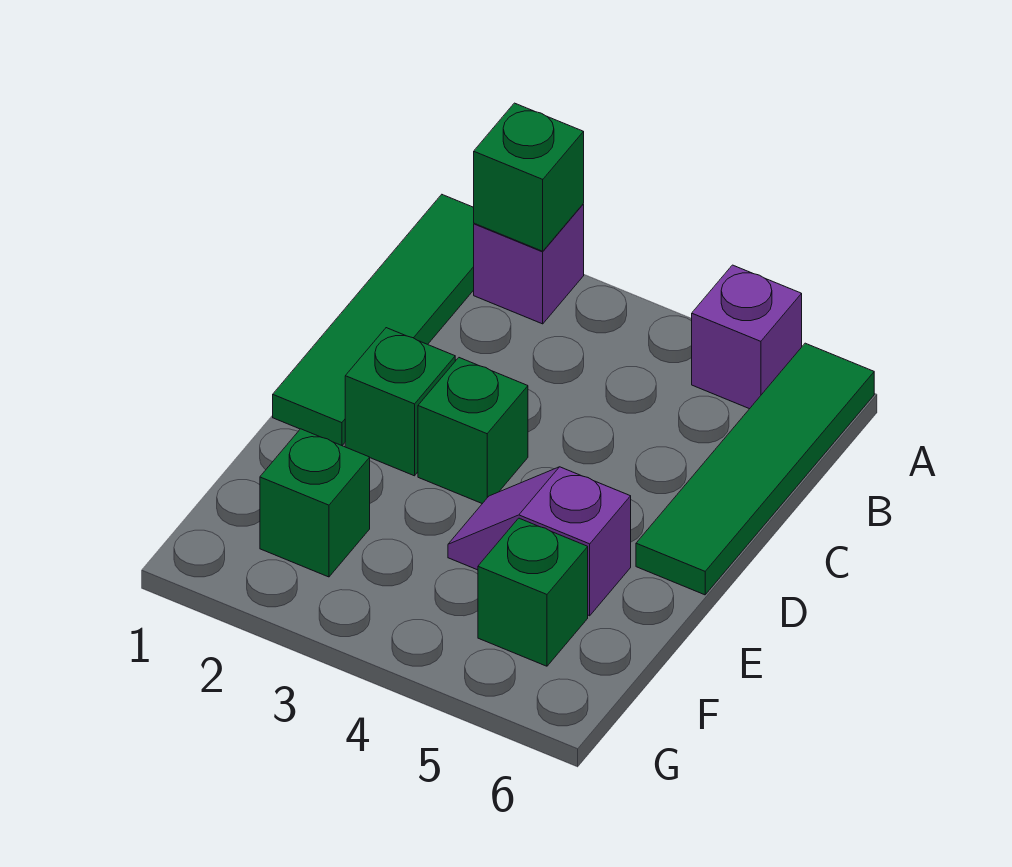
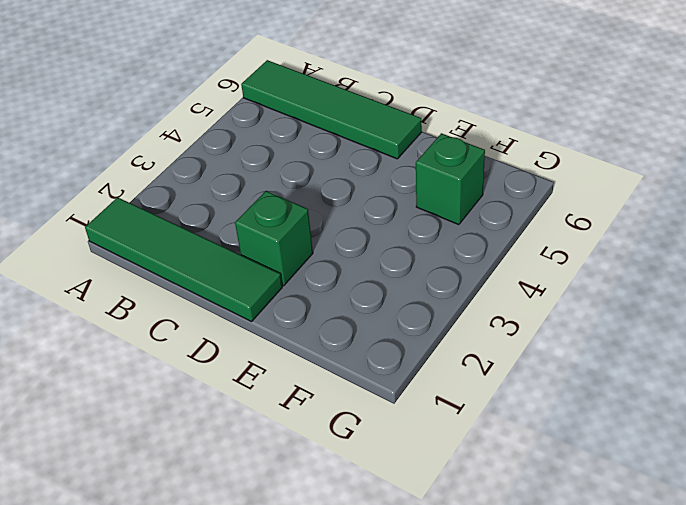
none -> purple 1x1 brick [474,204,584,324]
none -> purple 1x1 brick [692,265,802,409]

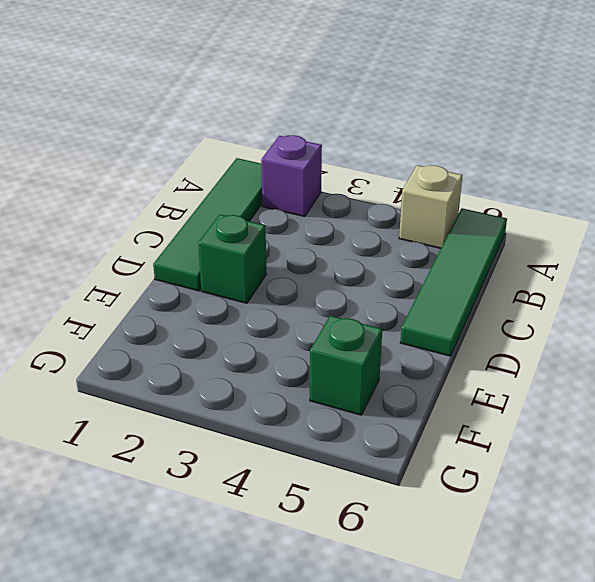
tan 1x1 brick [399,165,462,248] -> purple 1x1 brick [692,265,802,409]
none -> green 1x1 brick [418,358,528,504]
none -> purple 1x2 slope [448,467,631,616]

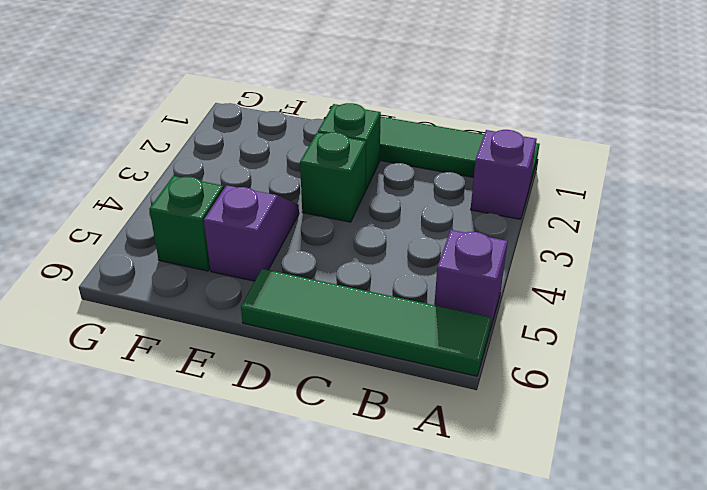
none -> green 1x1 brick [260,429,370,577]
none -> green 1x1 brick [474,103,584,251]

